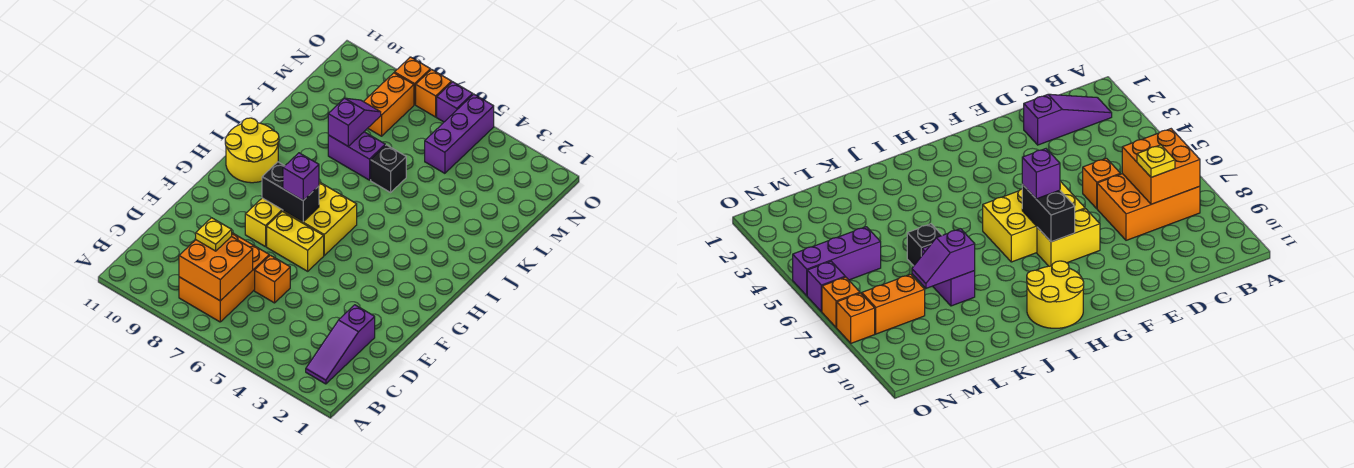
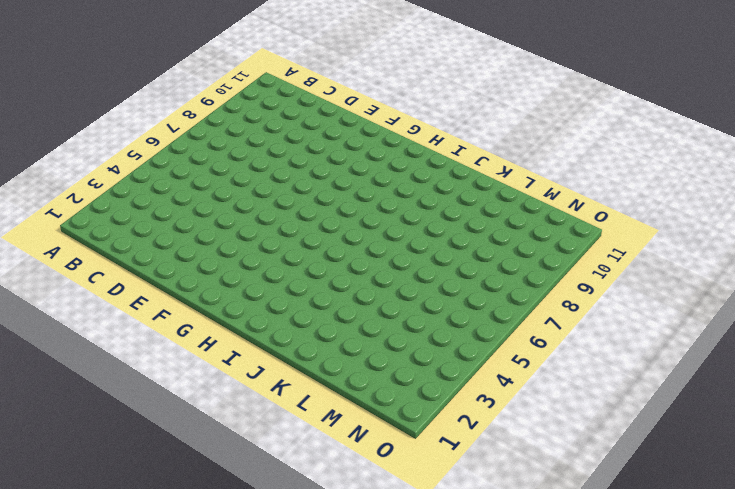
none -> purple 1x3 slope [306,305,375,384]
none -> orange 2x3 brick [179,233,269,322]
none -> orange 1x1 brick [255,255,290,303]

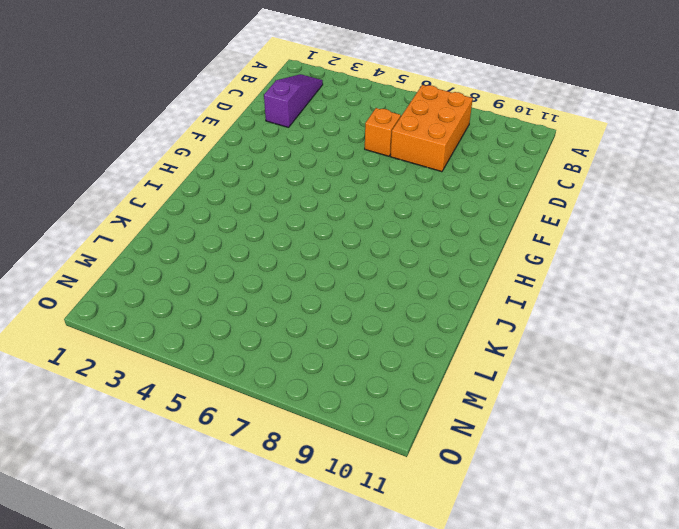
none -> yellow 1x2 brick [267,211,324,271]
none -> yellow 1x2 brick [245,198,283,247]
none -> yellow 2x2 brick [283,182,357,255]

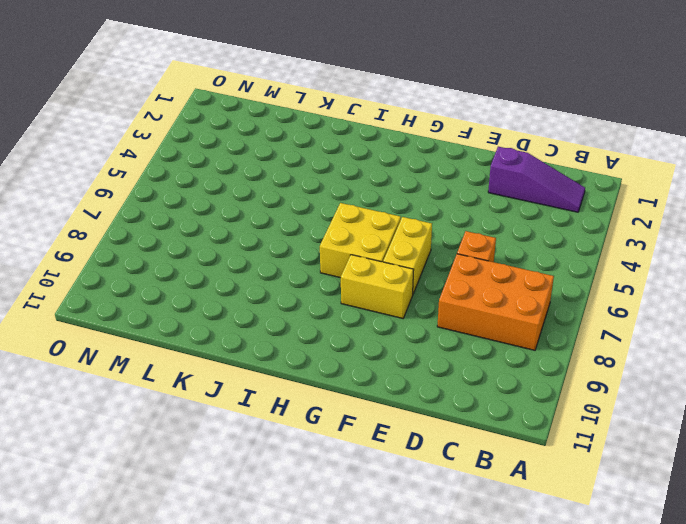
none -> yellow 2x2 round brick [225,118,279,183]
none -> black 1x1 brick [371,145,406,192]
none -> purple 1x2 brick [328,132,385,180]

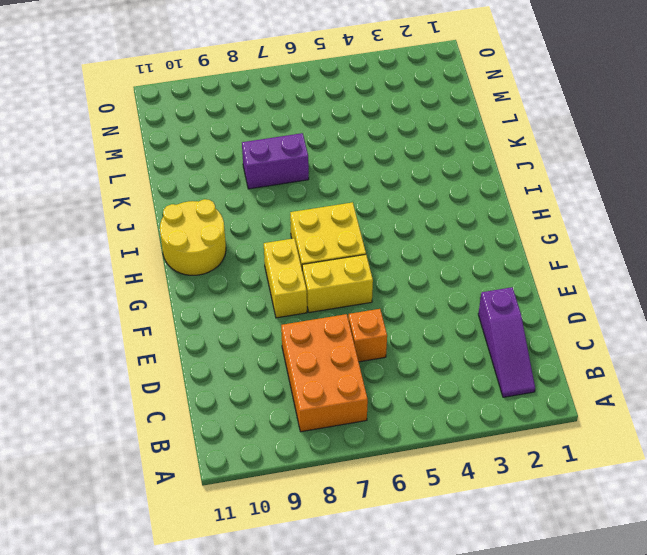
none -> black 1x1 brick [371,145,406,192]
none -> purple 1x3 brick [425,94,494,173]
none -> orange 1x2 brick [364,73,414,136]

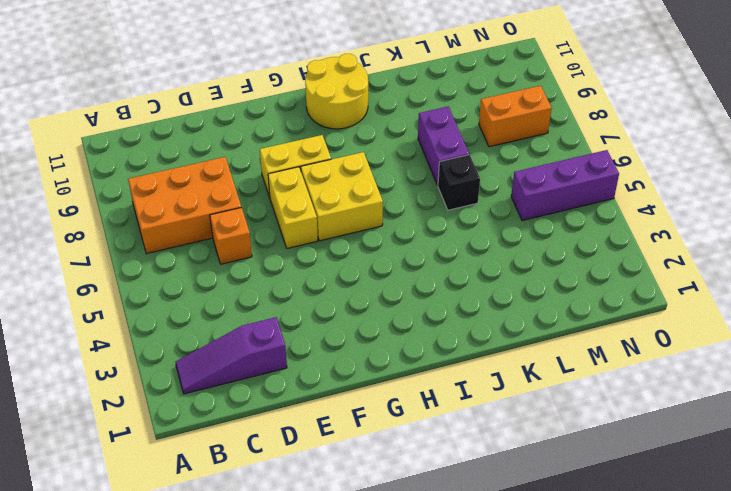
none -> purple 1x1 brick [437,82,473,122]
none -> orange 1x1 brick [416,70,452,117]
none -> orange 1x1 brick [395,57,430,105]

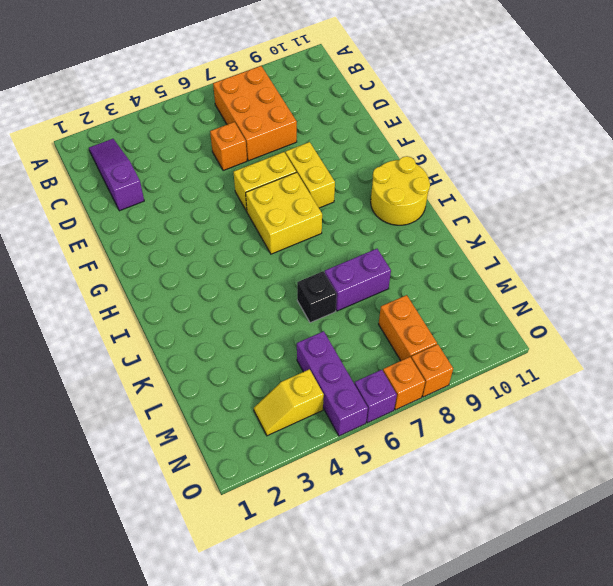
yellow 1x2 slope [254,369,324,436] -> none
none -> orange 2x2 brick [179,236,253,301]
none -> black 1x2 brick [262,162,319,222]
none -> purple 1x2 slope [328,98,381,146]

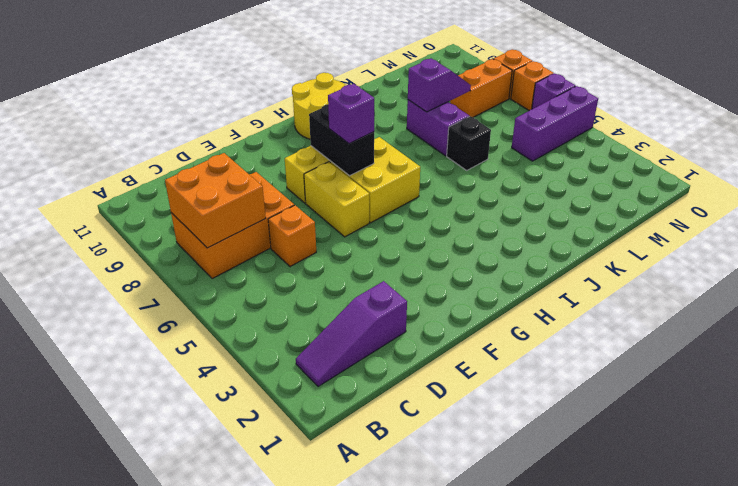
none -> yellow 1x1 plate [196,218,232,251]

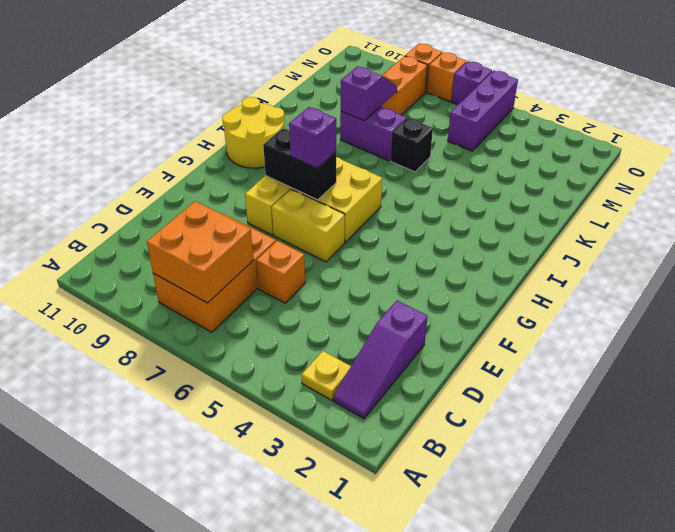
yellow 1x1 plate [301,351,351,400] -> yellow 1x1 plate moved to [196,218,232,251]

